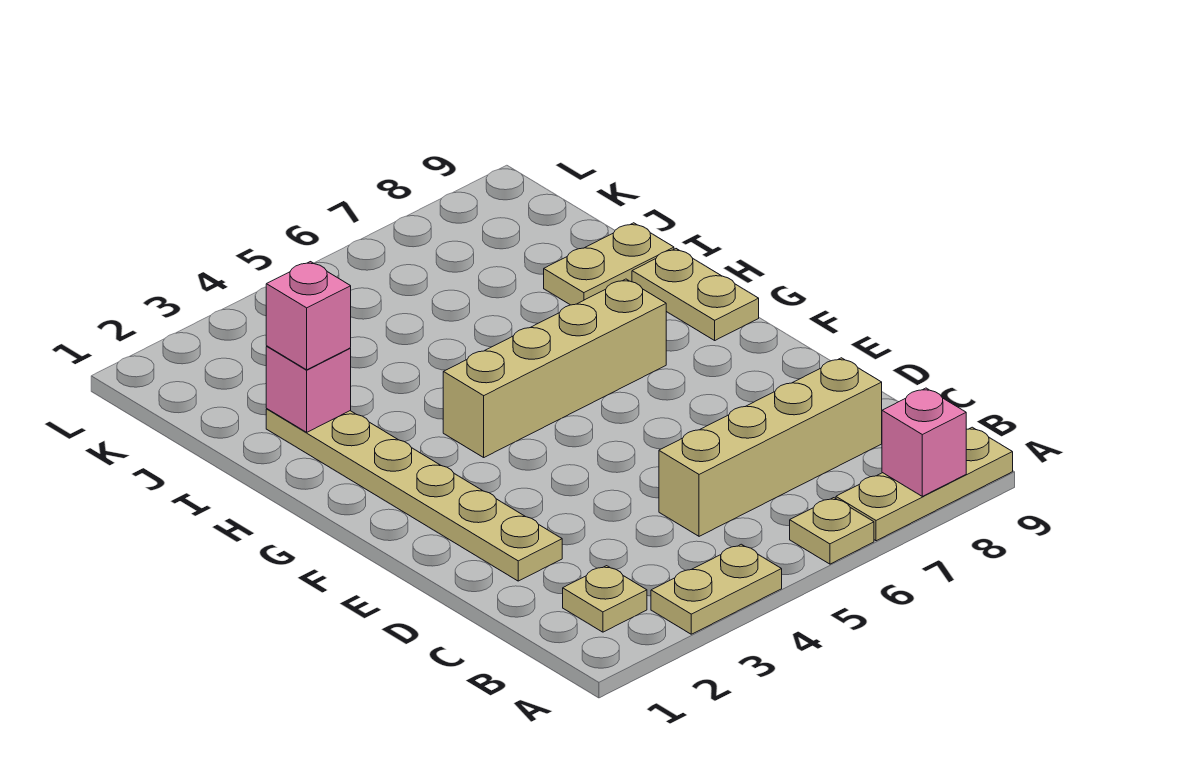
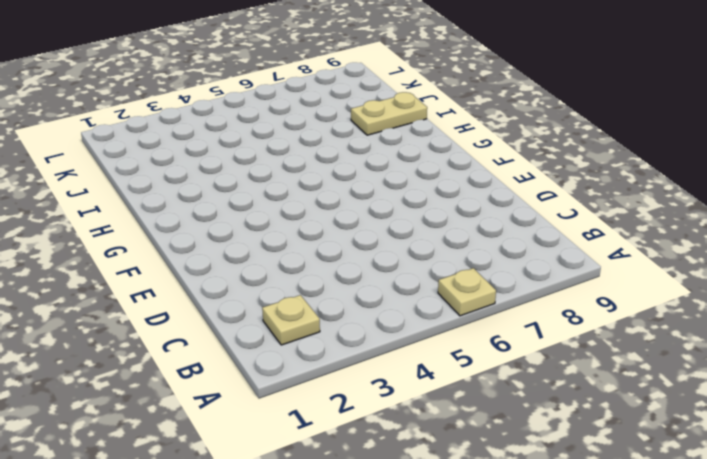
none -> tan 1x2 plate [651,544,782,634]
none -> tan 1x3 plate [836,427,1013,541]
none -> tan 1x4 brick [659,358,882,536]

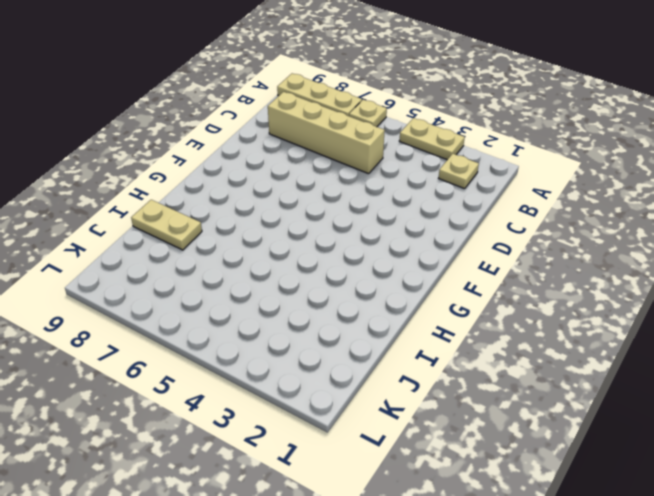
none -> tan 1x6 plate [266,409,562,581]
none -> tan 1x4 brick [443,279,666,457]
none -> tan 1x2 plate [632,249,759,340]

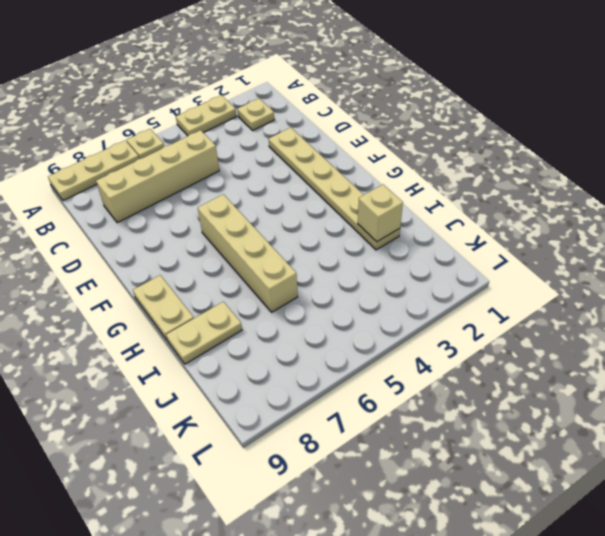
tan 1x4 brick [198,194,298,312] -> tan 1x4 brick turned to [443,279,666,457]
tan 1x1 brick [358,185,403,242] -> pink 1x1 brick [266,346,351,432]
none -> pink 1x1 brick [882,388,966,496]
none -> pink 1x1 brick [266,262,351,370]

